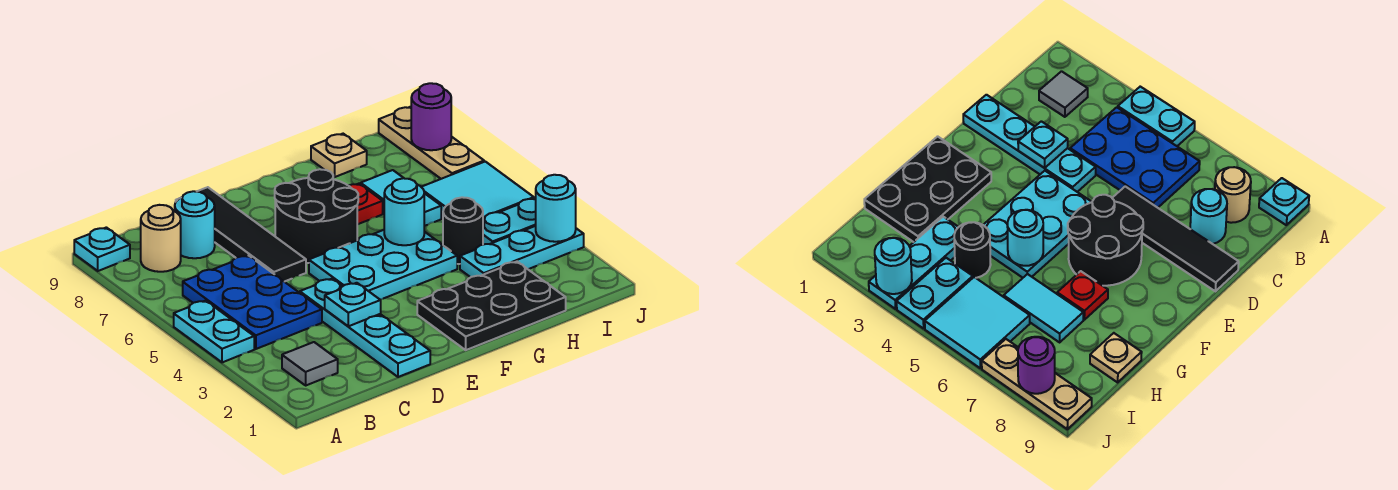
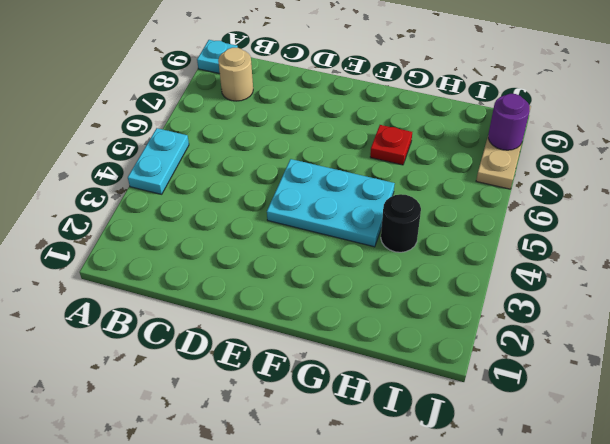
none -> grey 1x1 tile [282,342,338,385]
none -> blue 2x3 plate [183,256,322,349]
none -> cyan 1x1 round brick [175,191,215,258]

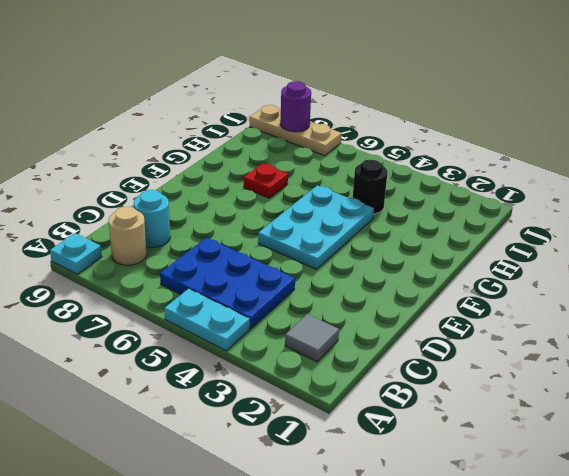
none -> cyan 1x4 plate [300,279,430,377]
none -> black 1x4 tile [176,187,306,282]
none -> black 2x2 round brick [275,169,358,263]

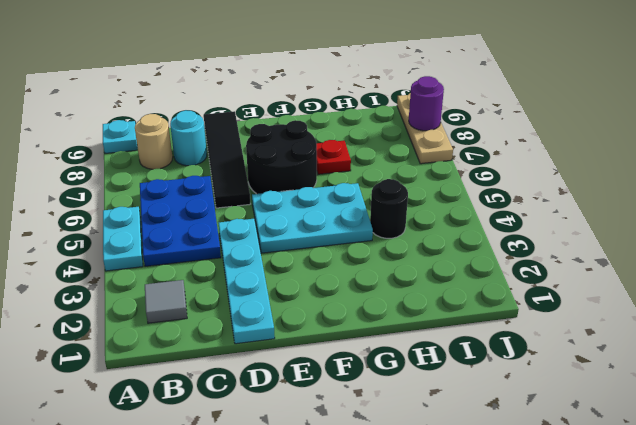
none -> black 2x3 plate [417,262,566,350]
none -> cyan 1x3 plate [460,226,584,277]
none -> cyan 1x2 tile [361,170,441,226]

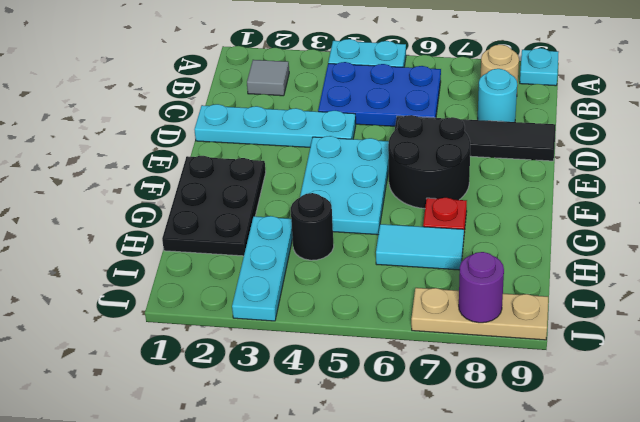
none -> tan 1x1 plate [311,134,367,177]
none -> cyan 1x2 plate [483,198,536,245]
none -> cyan 2x2 tile [422,162,534,218]

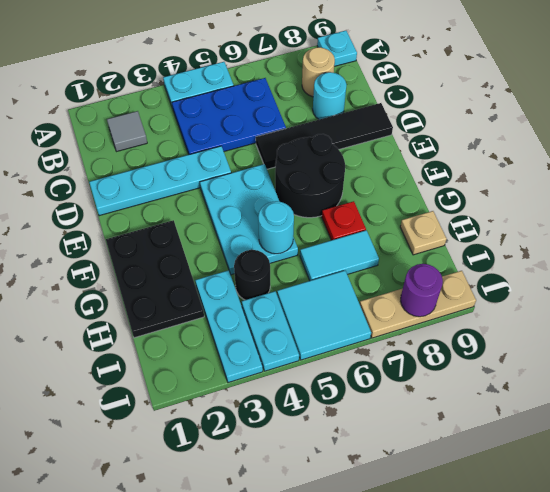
none -> cyan 1x1 plate [325,283,381,326]
none -> cyan 1x1 round brick [536,175,576,242]

